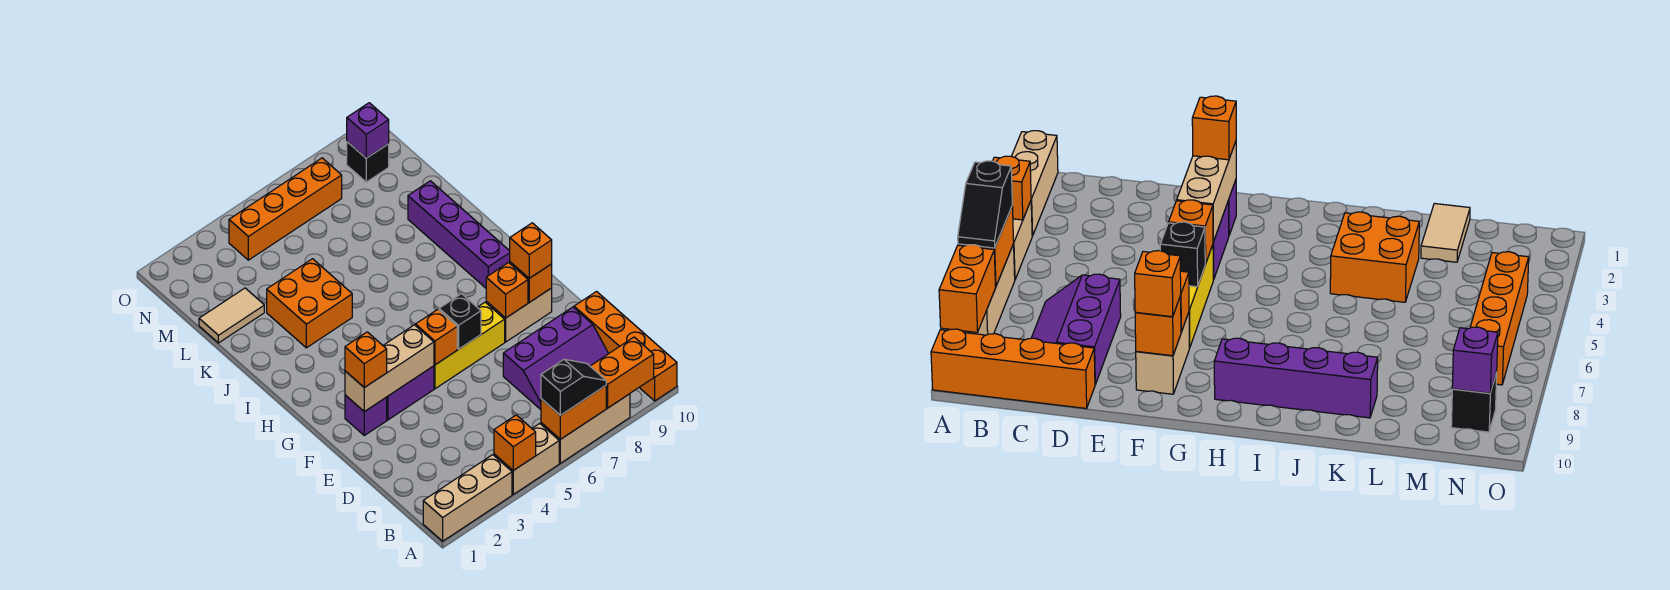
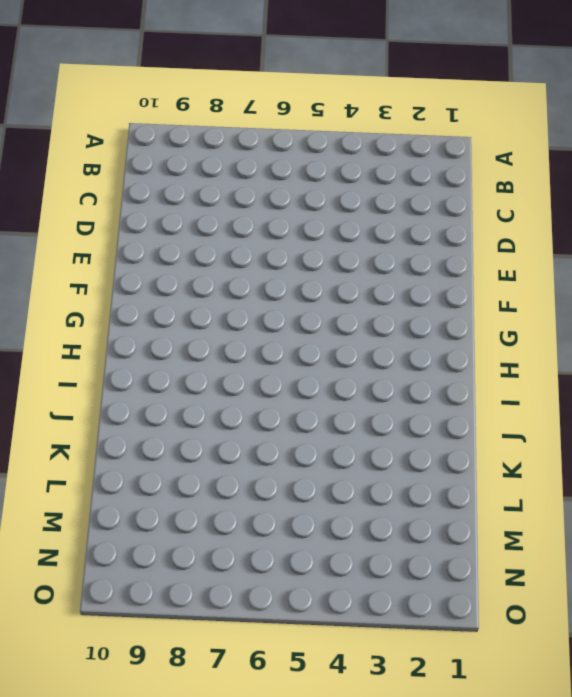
none -> tan 1x3 brick [423,455,512,541]
none -> tan 1x2 brick [494,424,559,494]
none -> tan 1x3 brick [541,394,630,463]

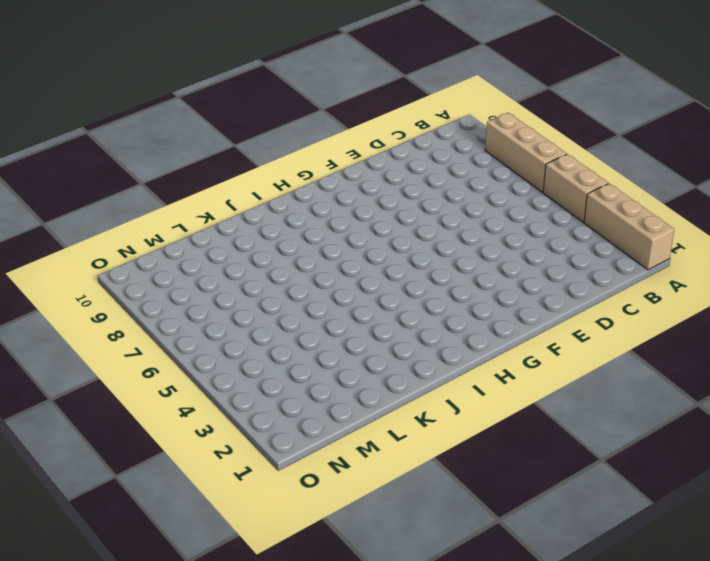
none -> orange 1x4 brick [574,292,677,401]
none -> purple 2x3 slope [503,307,608,410]
none -> purple 1x1 brick [345,395,387,435]

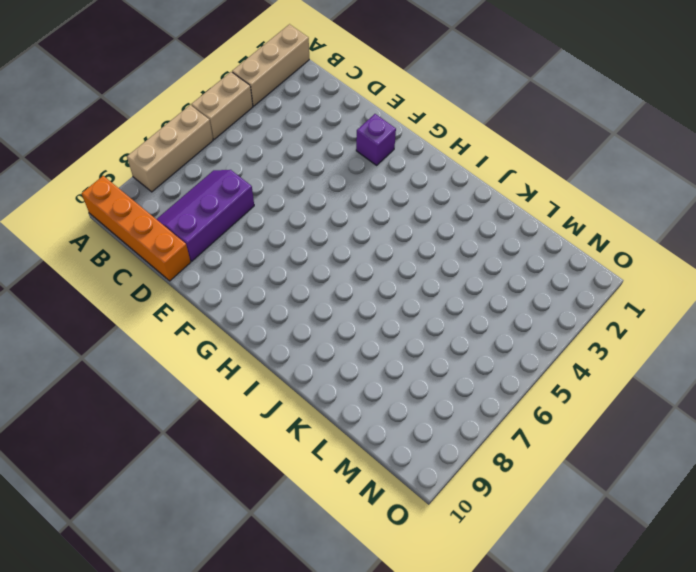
none -> purple 1x2 brick [387,366,434,420]
none -> yellow 1x3 brick [434,302,505,389]
none -> tan 1x2 brick [486,288,552,342]

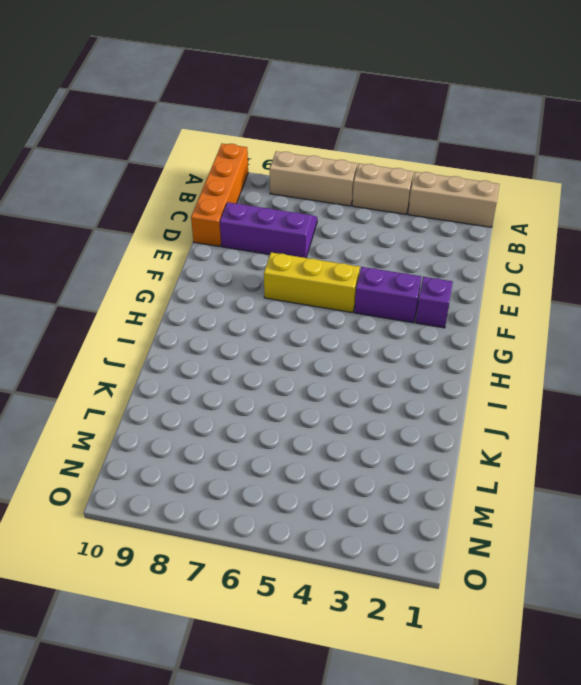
none -> tan 1x2 brick [486,288,552,342]
none -> purple 1x4 brick [408,181,510,288]
none -> orange 2x2 brick [267,259,352,348]

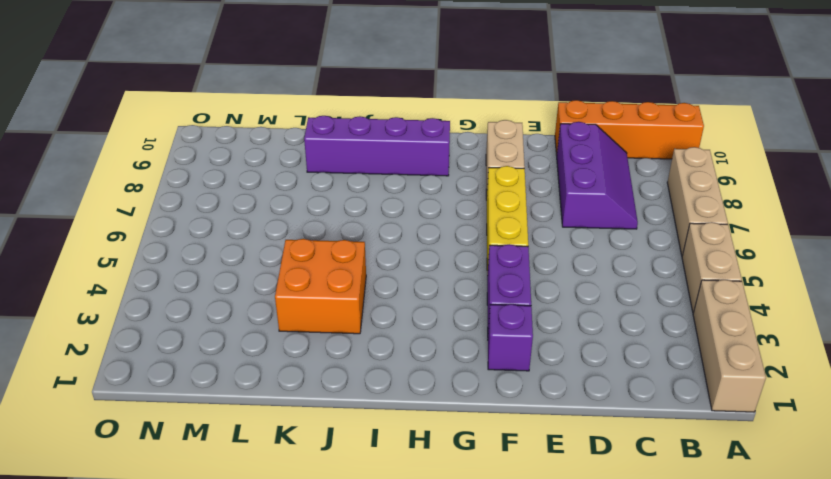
none -> tan 1x2 tile [199,288,264,343]
none -> orange 1x4 brick [229,158,342,260]
none -> black 1x1 brick [347,142,389,182]

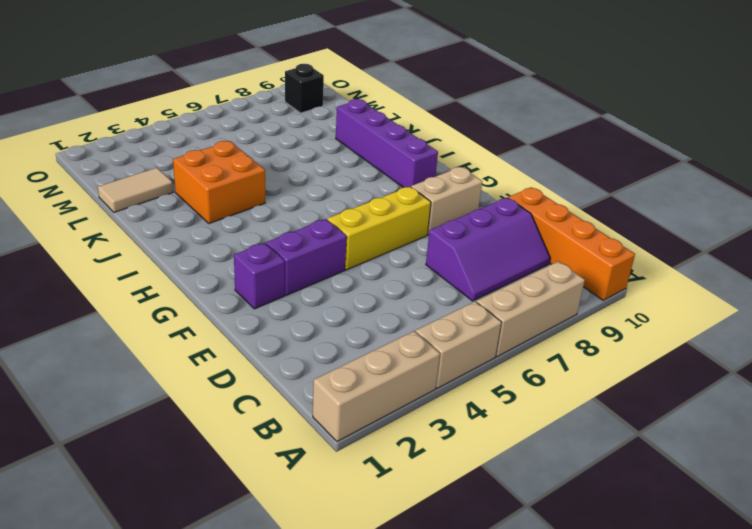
none -> orange 1x4 brick [229,158,342,260]
none -> orange 1x1 brick [494,415,536,471]
none -> orange 1x2 brick [541,386,606,439]

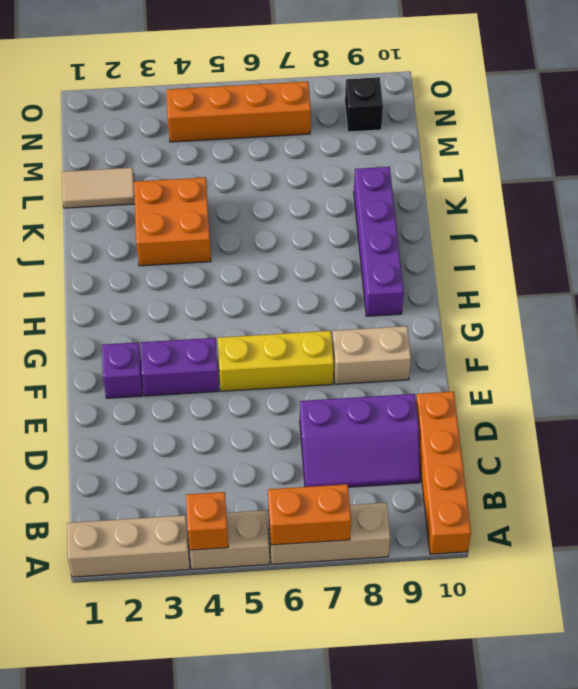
none -> orange 1x2 brick [590,337,654,408]
none -> tan 1x3 brick [345,325,434,412]
none -> orange 1x1 brick [416,309,457,365]

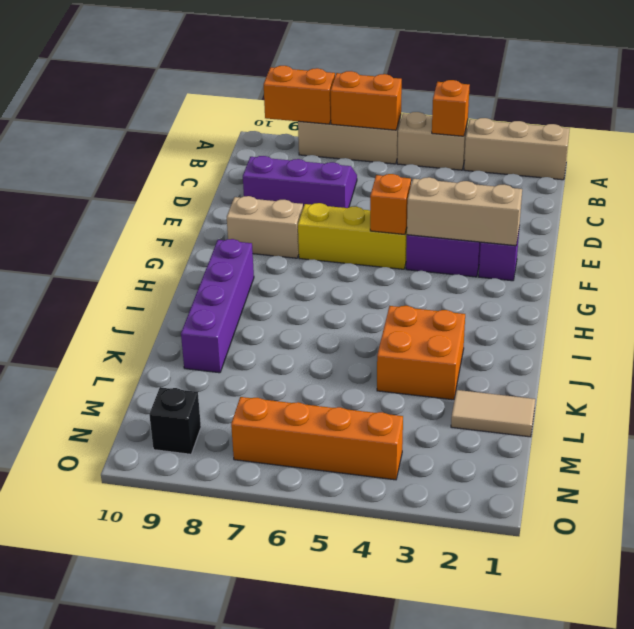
none -> orange 1x4 brick [574,292,677,401]
none -> black 1x1 brick [439,294,481,349]
none -> orange 1x1 brick [486,262,528,318]

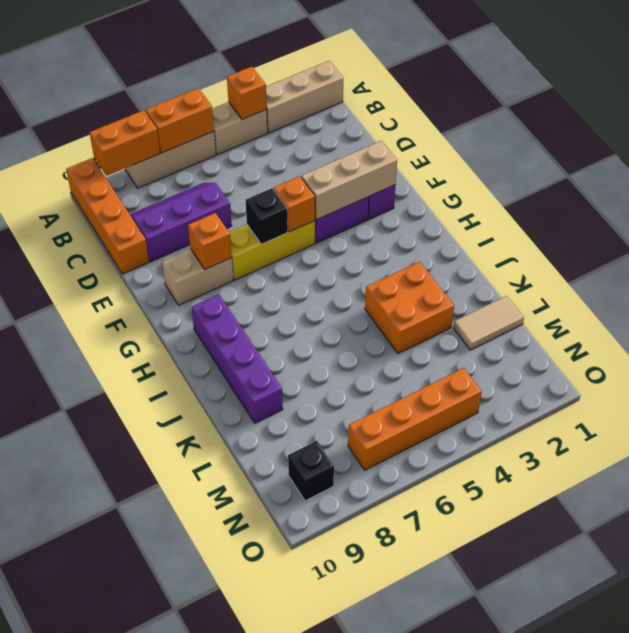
none -> orange 1x1 brick [510,262,552,302]
none -> purple 1x1 brick [347,103,389,158]
none -> black 1x2 slope [541,359,606,415]

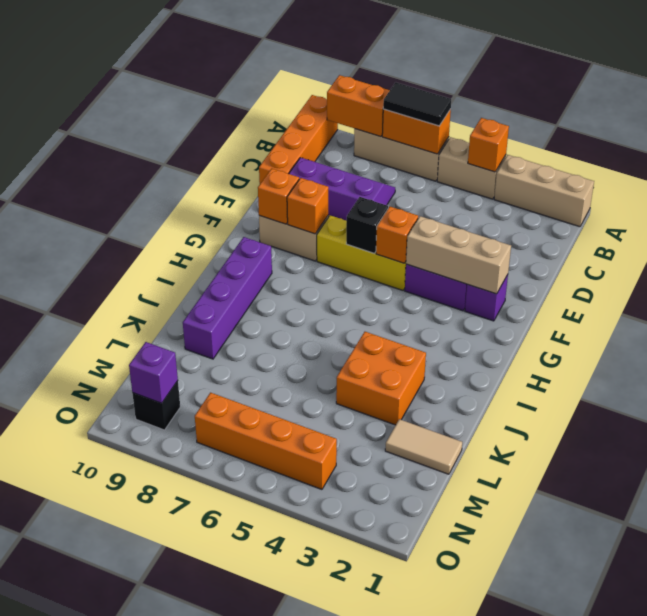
black 1x2 tile [383,82,451,126] -> black 1x2 slope [541,359,606,415]
none -> orange 1x1 brick [345,332,387,388]
none -> orange 1x1 brick [510,223,552,278]

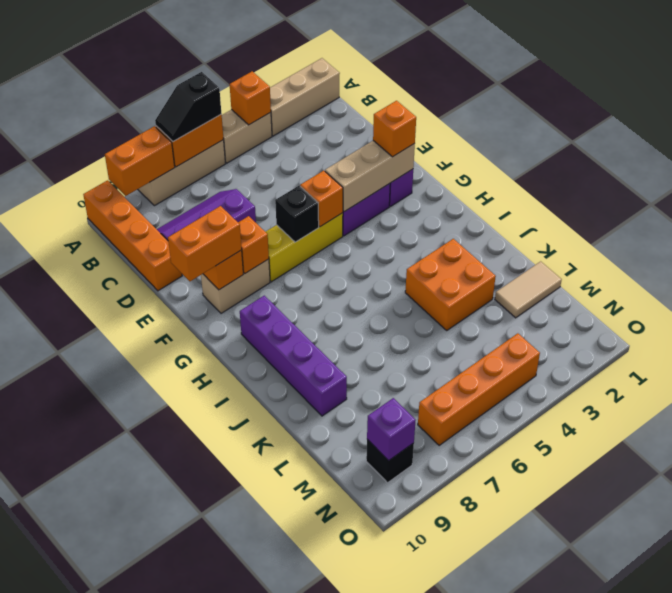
orange 1x2 brick [168,206,242,281] -> orange 1x1 brick [510,223,552,278]

